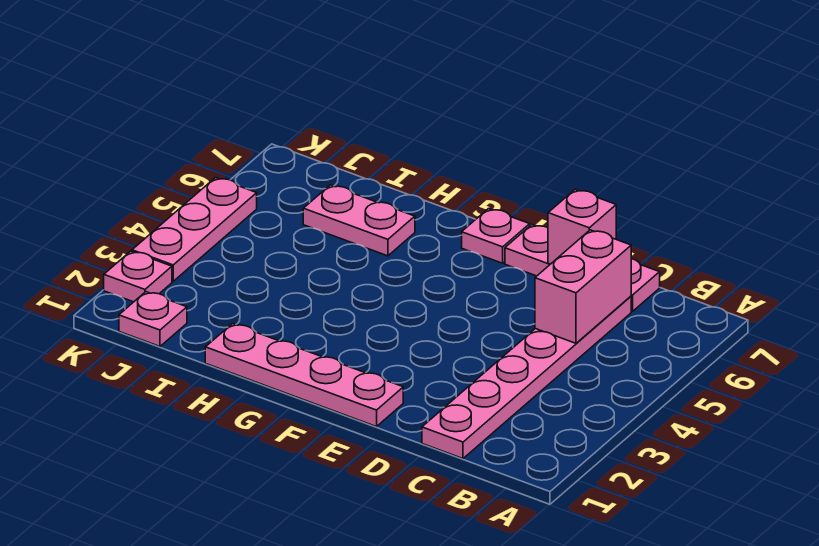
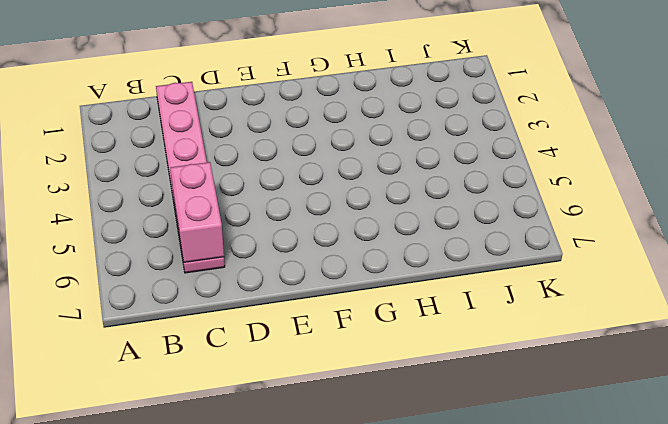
none -> pink 1x3 plate [505,225,660,311]
none -> pink 1x4 plate [205,324,403,427]

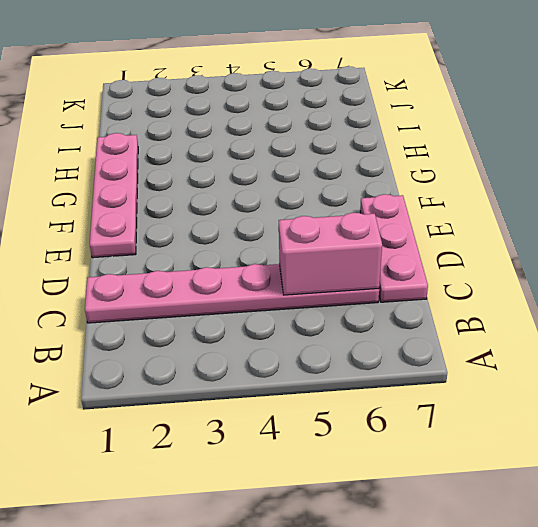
none -> pink 1x1 plate [462,209,530,263]
none -> pink 1x2 plate [303,185,415,256]

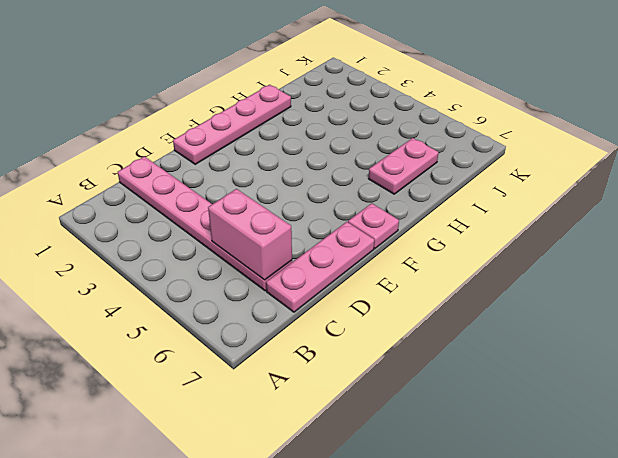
none -> pink 1x1 plate [119,292,187,346]
none -> pink 1x1 plate [104,251,172,302]

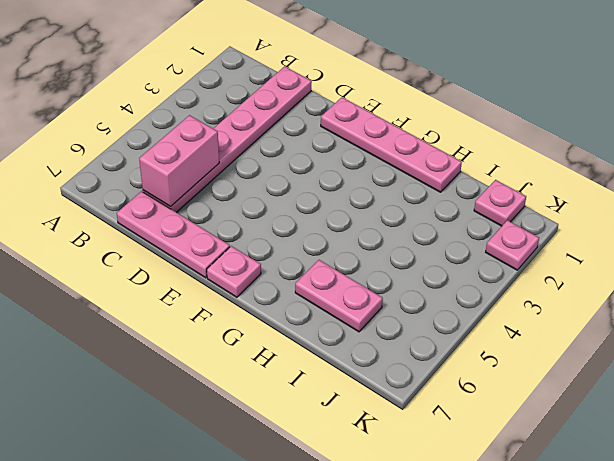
none -> pink 1x3 plate [132,178,257,281]
none -> pink 1x1 brick [548,189,616,264]

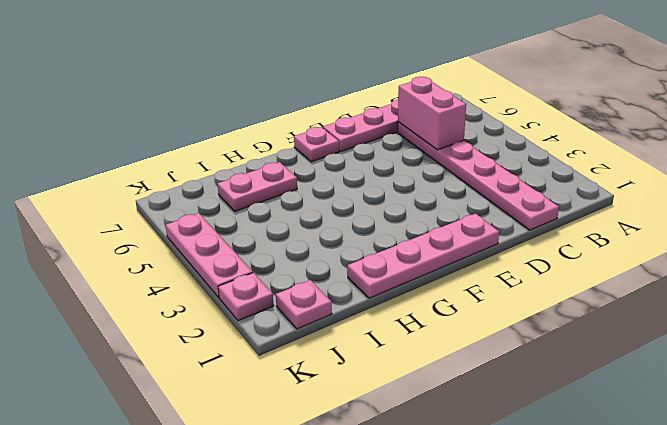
none -> pink 1x1 brick [548,189,616,264]

